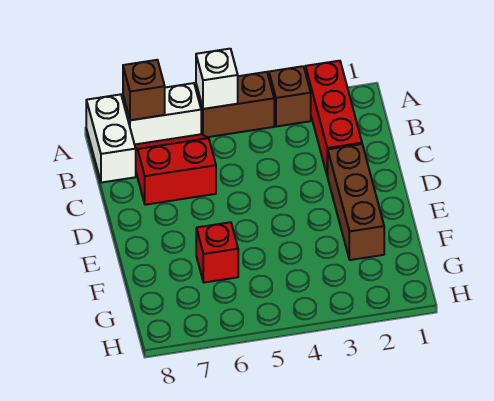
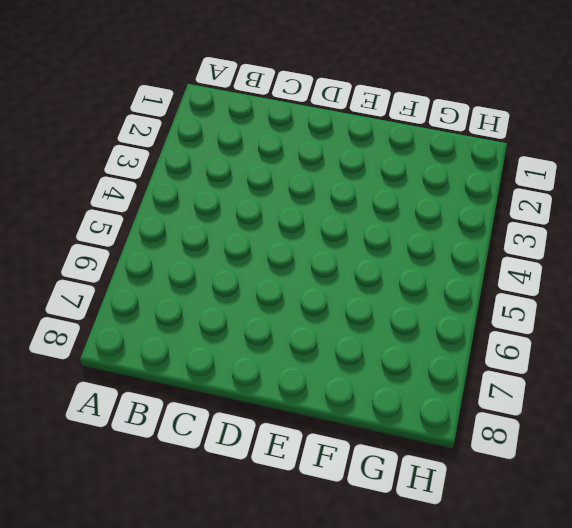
none -> red 1x3 brick [305,61,362,176]
none -> brown 1x1 brick [269,66,311,127]

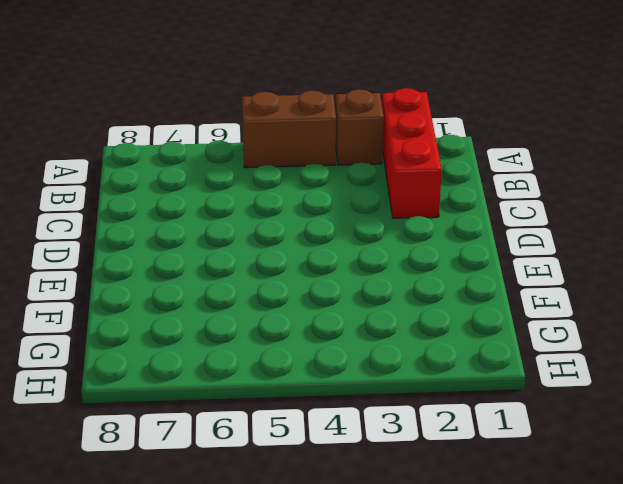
none -> white 1x2 brick [123,83,201,144]
none -> white 1x2 brick [86,94,136,183]

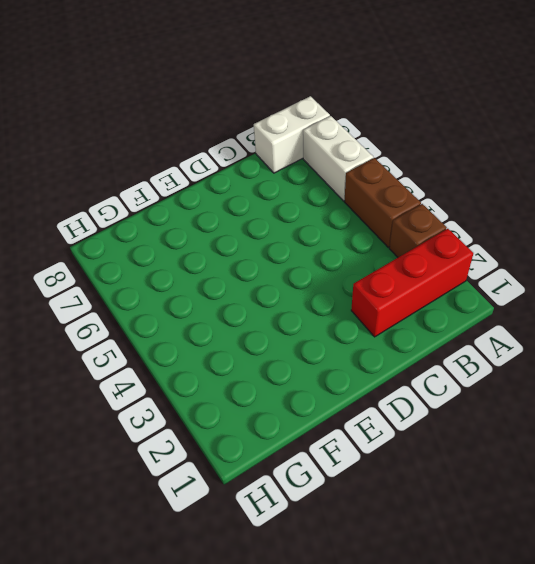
none -> red 2x2 slope [135,134,216,205]
none -> brown 1x3 brick [327,144,384,260]

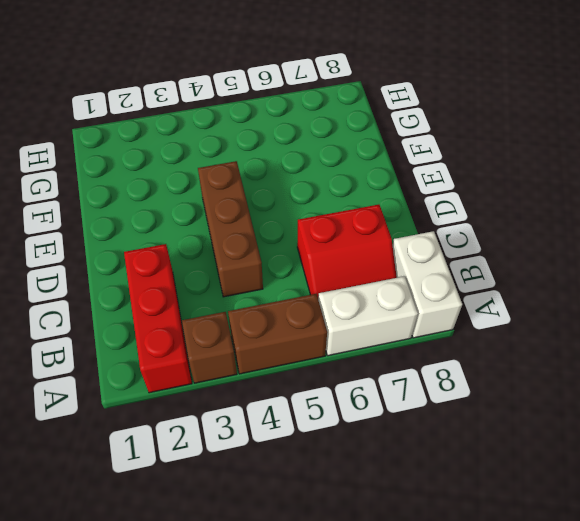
brown 1x3 brick [198,161,263,297] -> brown 1x3 brick moved to [327,144,384,260]
none -> red 1x1 brick [196,222,238,283]
none -> white 1x1 brick [196,49,238,109]

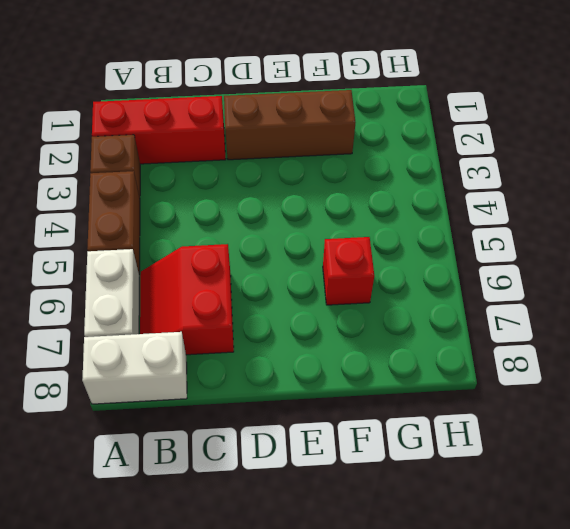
none -> white 1x1 brick [196,49,238,109]
none -> brown 1x1 brick [123,60,165,120]

